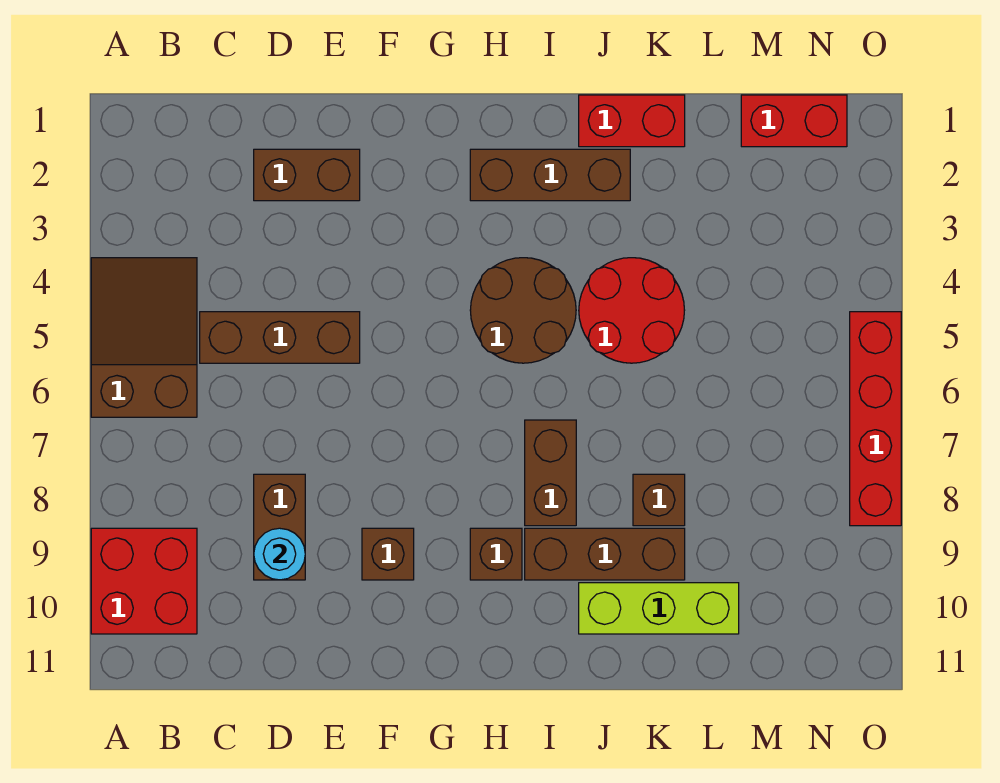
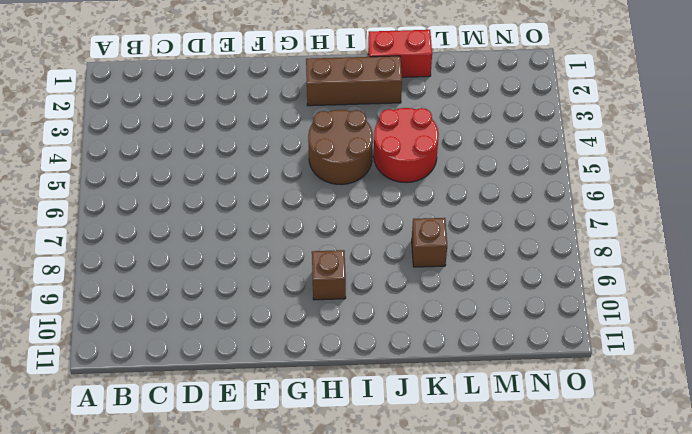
none -> brown 2x3 slope [91,258,197,417]
none -> red 2x2 brick [91,528,197,634]
none -> brown 1x3 brick [200,312,360,363]

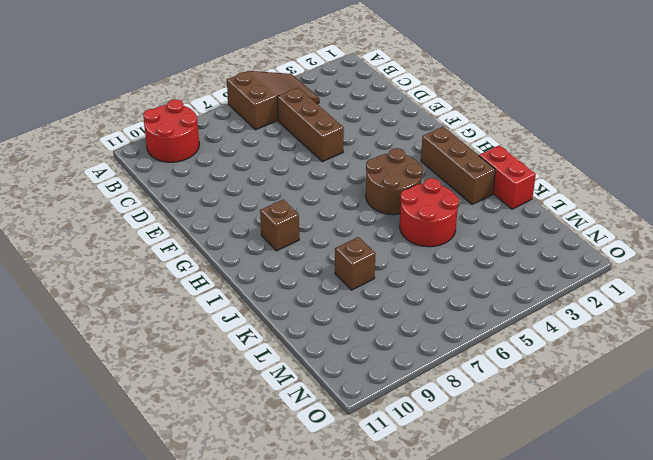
red 2x2 round brick [143,99,199,162] -> red 2x2 brick [91,528,197,634]
none -> brown 1x2 brick [254,149,360,201]
none -> brown 1x2 brick [254,474,305,580]
none -> brown 1x1 brick [362,528,414,580]

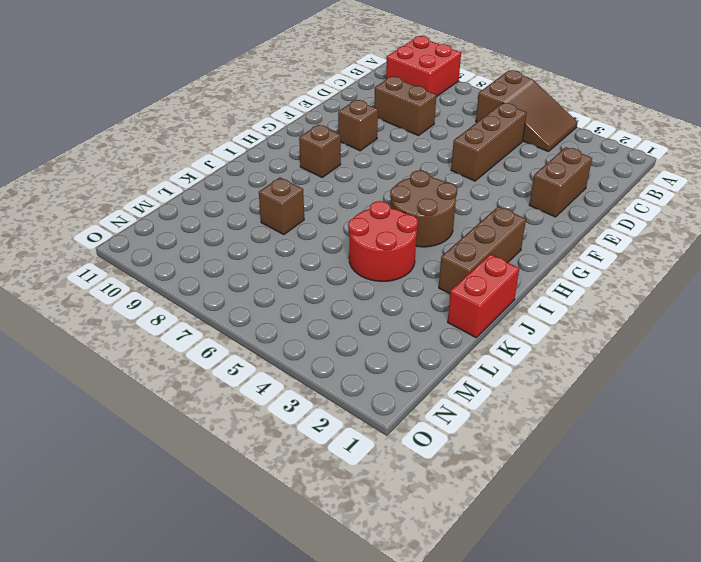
none -> brown 1x2 brick [525,420,576,526]
none -> brown 1x3 brick [525,528,685,580]
none -> lime 1x3 brick [579,583,739,634]

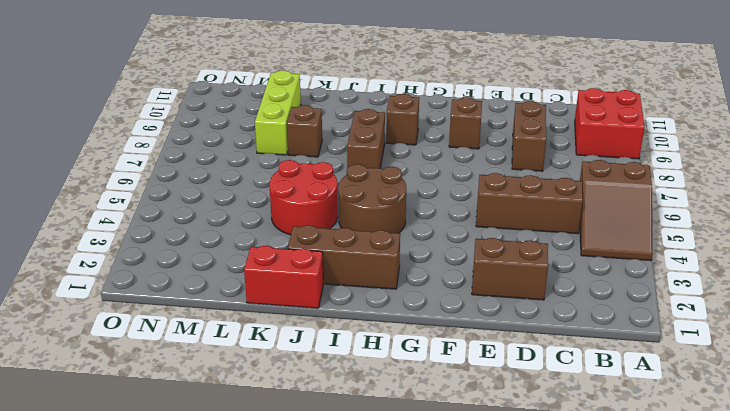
lime 1x3 brick [255,70,301,155] -> lime 1x3 brick turned to [579,583,739,634]
none -> brown 1x3 brick [525,528,685,580]
none -> red 1x2 brick [741,95,847,147]
none -> red 1x4 brick [850,312,901,526]

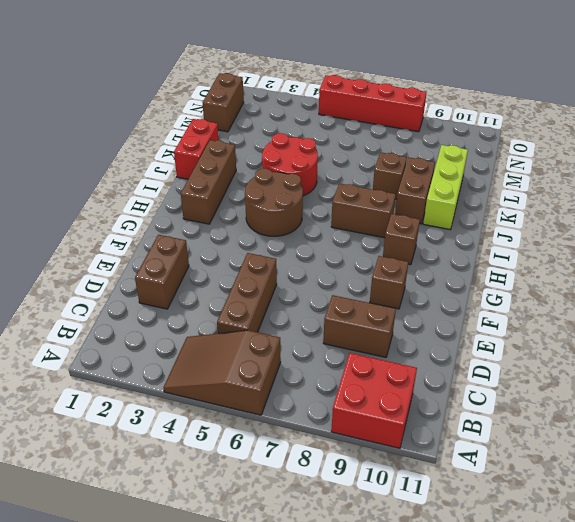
brown 1x2 brick [395,157,435,224] -> brown 1x3 brick [525,528,685,580]
brown 1x2 brick [202,73,244,132] -> red 1x2 brick [741,95,847,147]
none -> cyan 1x1 round brick [254,528,305,580]

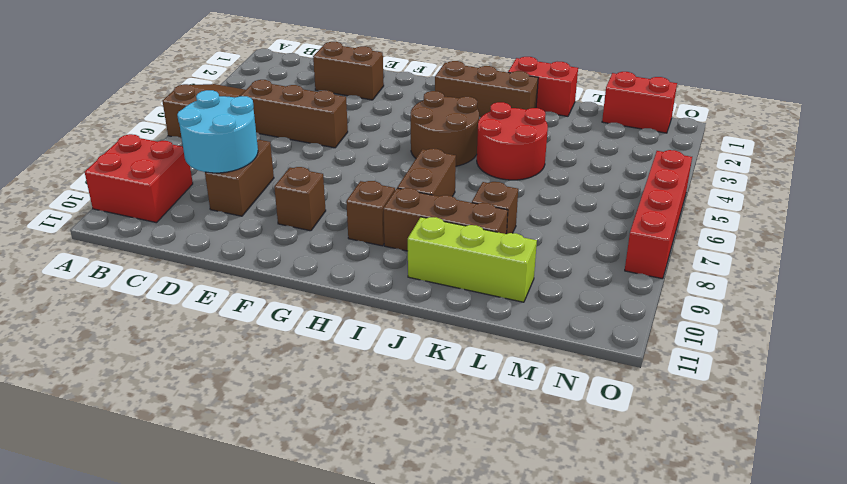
cyan 2x2 round brick [177,90,258,173] -> cyan 1x1 round brick [254,528,305,580]

